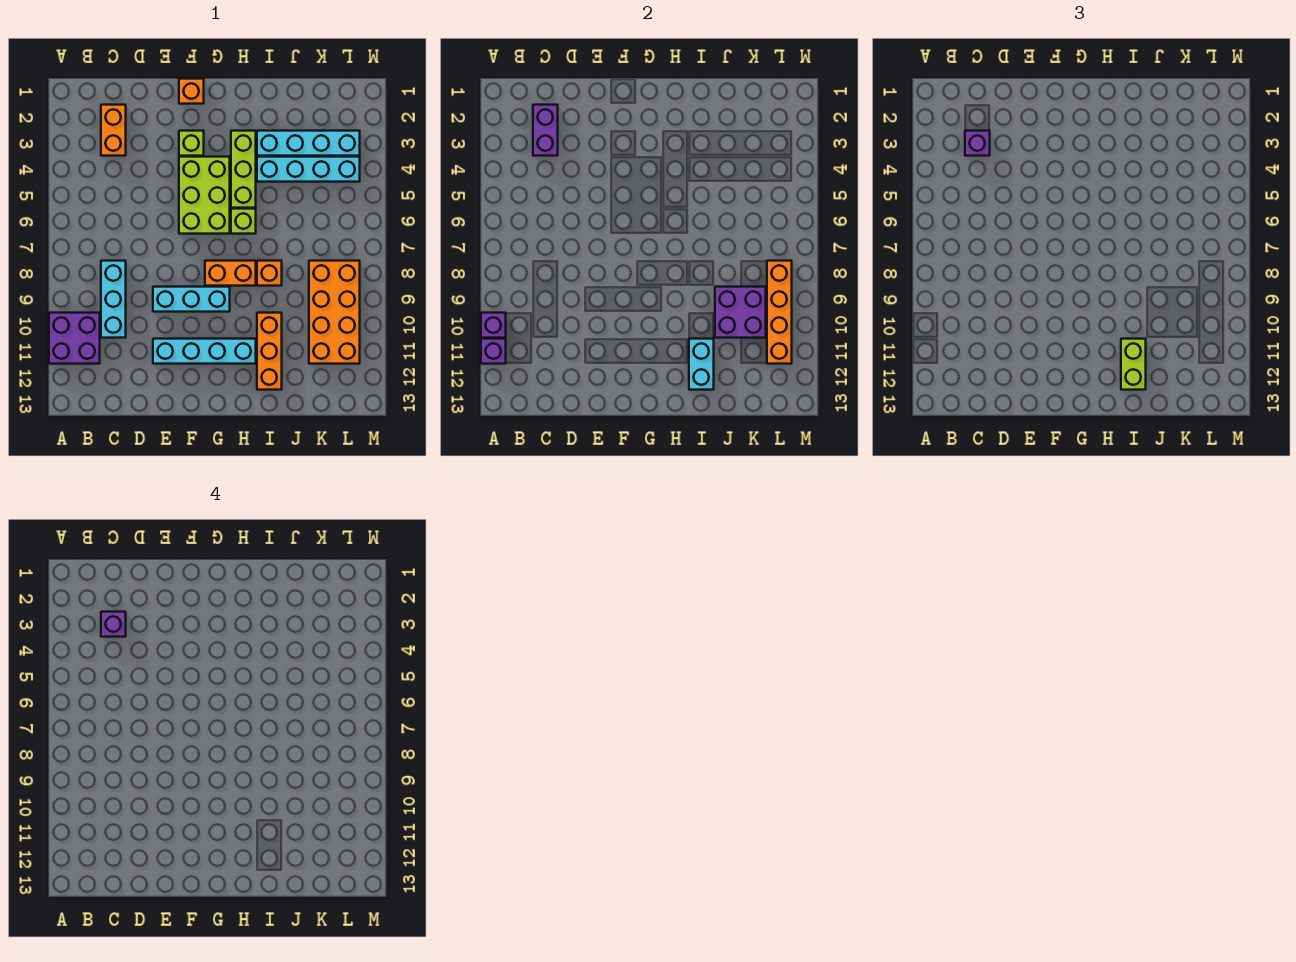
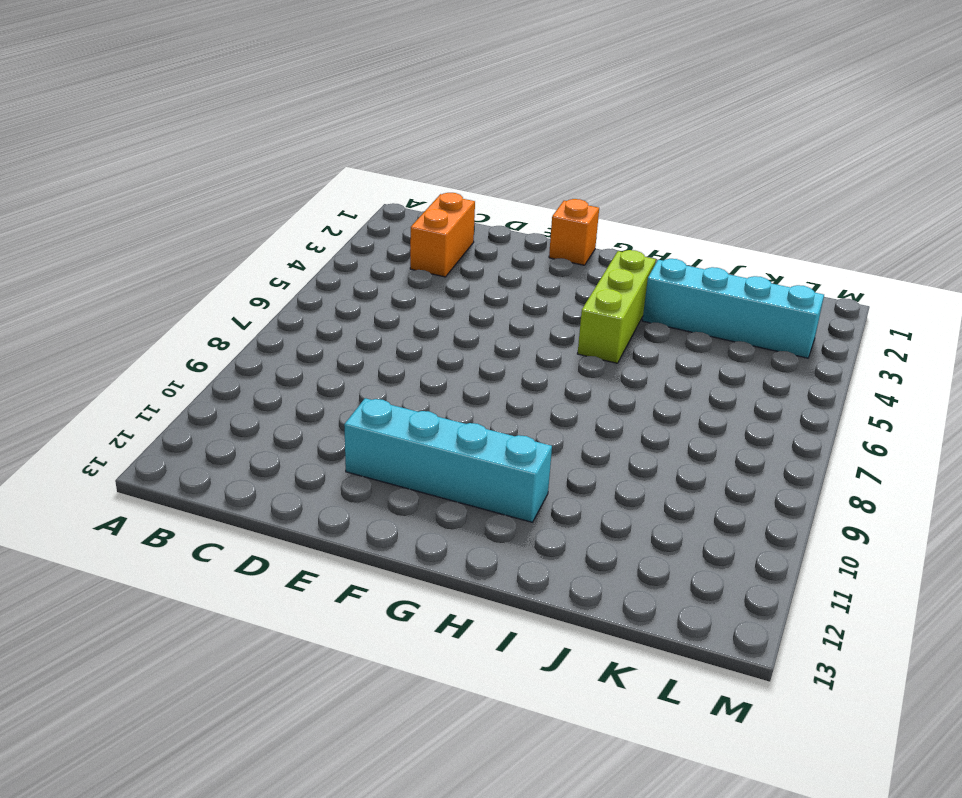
none -> purple 2x2 brick [49,313,100,364]
none -> cyan 1x3 brick [101,261,126,338]
none -> cyan 1x3 brick [153,287,230,312]

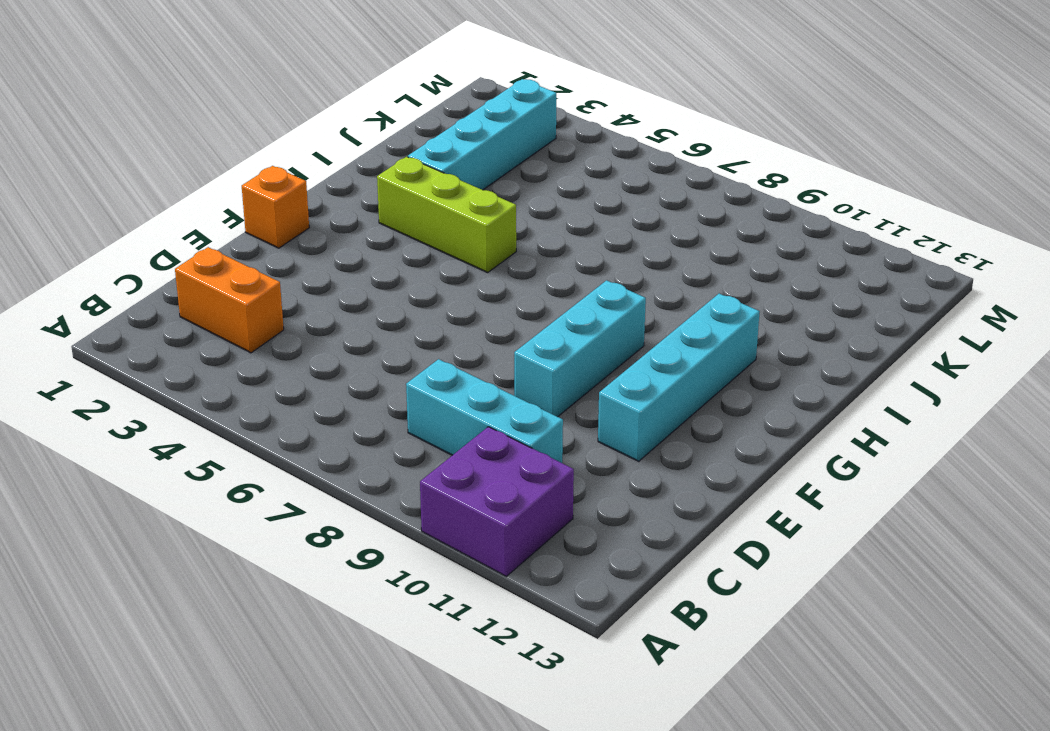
none -> lime 1x1 brick [179,131,204,156]
none -> lime 2x3 brick [179,157,230,234]
none -> orange 1x2 brick [205,261,256,286]

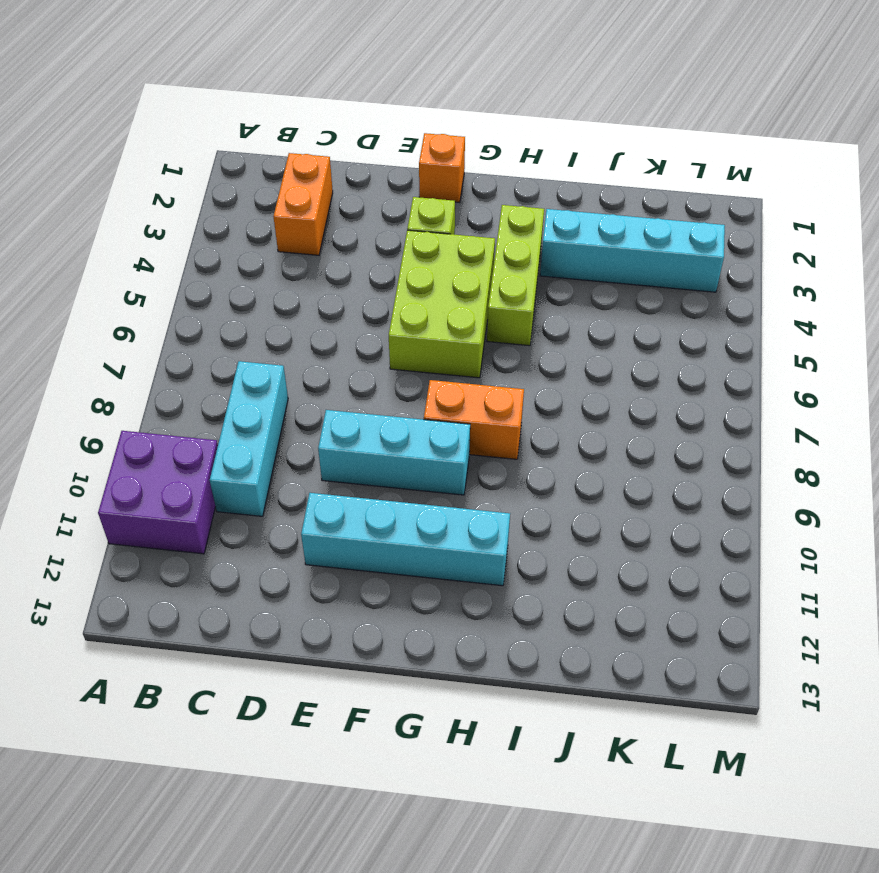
none -> lime 1x1 brick [231,209,256,234]
none -> cyan 1x4 brick [257,157,360,182]
none -> orange 1x1 brick [257,261,282,286]

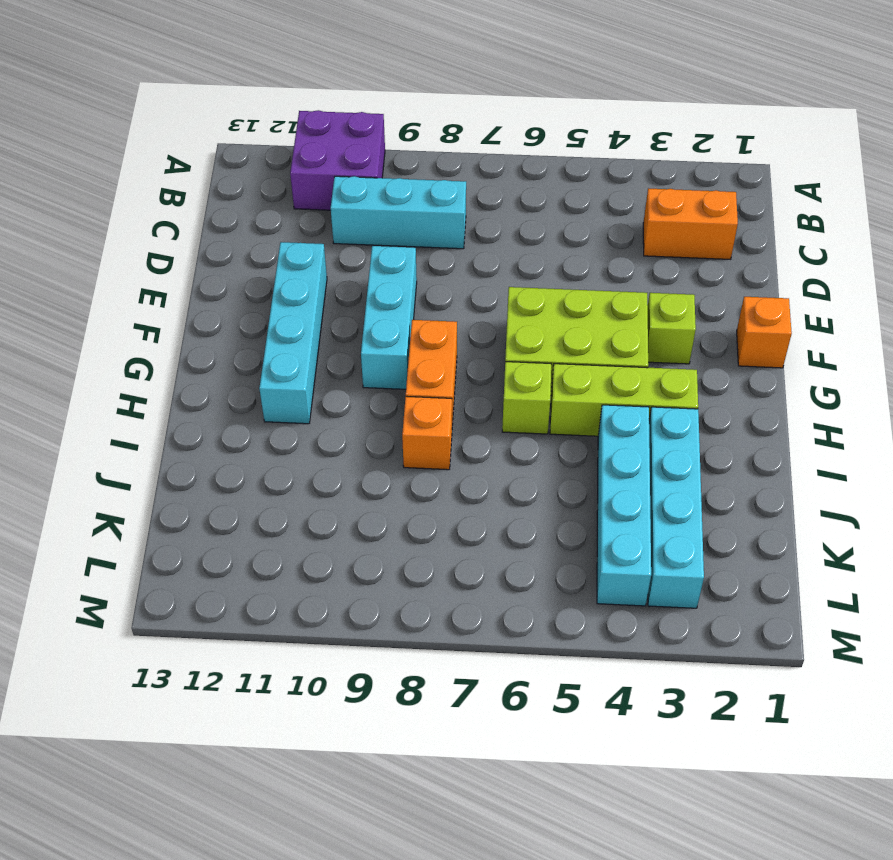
none -> orange 1x3 brick [257,313,282,390]
none -> orange 2x4 brick [309,261,360,364]
none -> purple 1x1 brick [481,313,506,338]

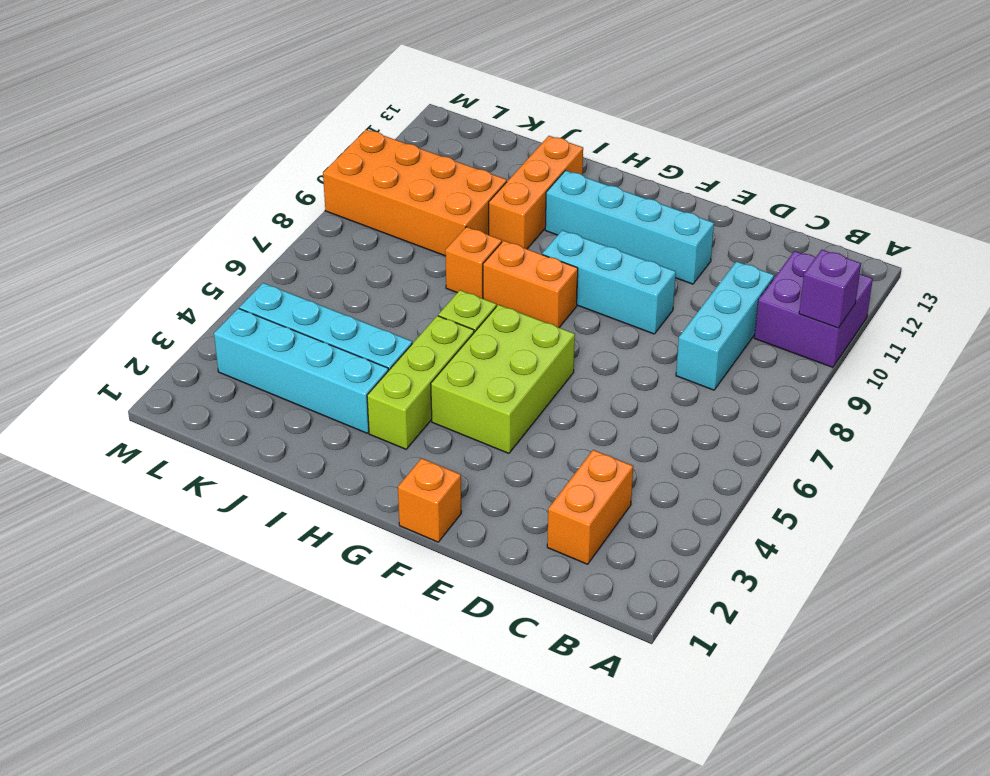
orange 2x4 brick [323,129,507,256] -> orange 2x4 brick turned to [309,261,360,364]
none -> lime 1x1 brick [179,131,204,156]
none -> purple 1x1 brick [481,339,506,364]
none -> purple 1x2 brick [533,105,558,156]

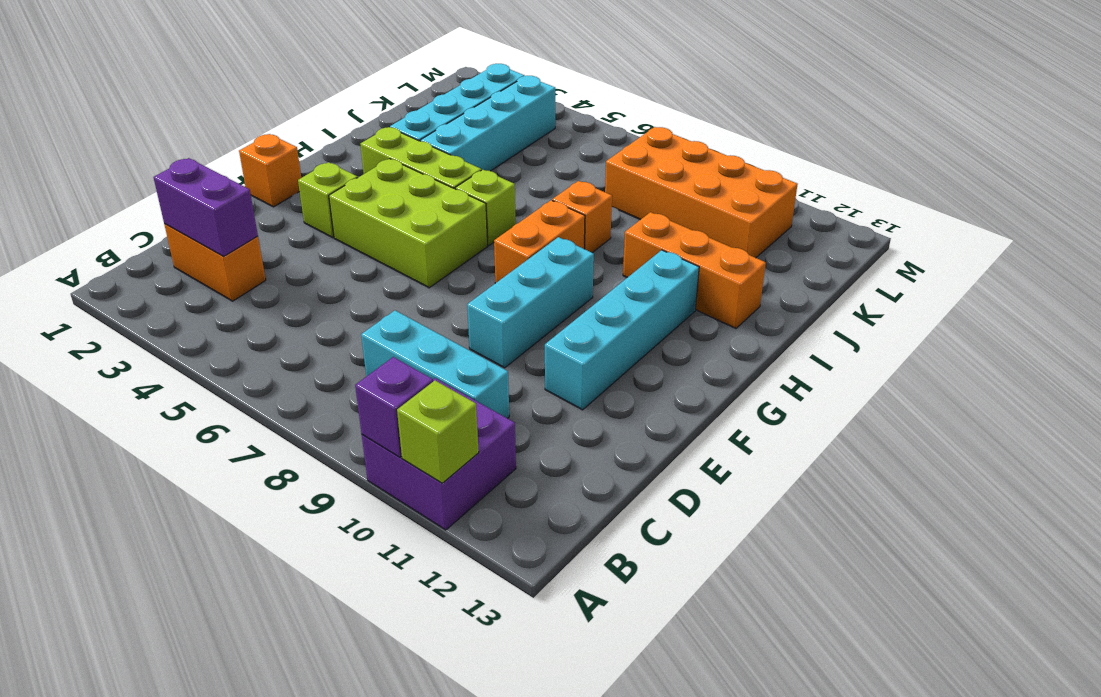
lime 1x1 brick [397,381,479,483] -> purple 1x1 brick [481,339,506,364]
none -> cyan 1x2 brick [689,339,714,390]
none -> purple 2x2 brick [715,287,766,338]
none -> orange 1x4 brick [767,261,792,364]

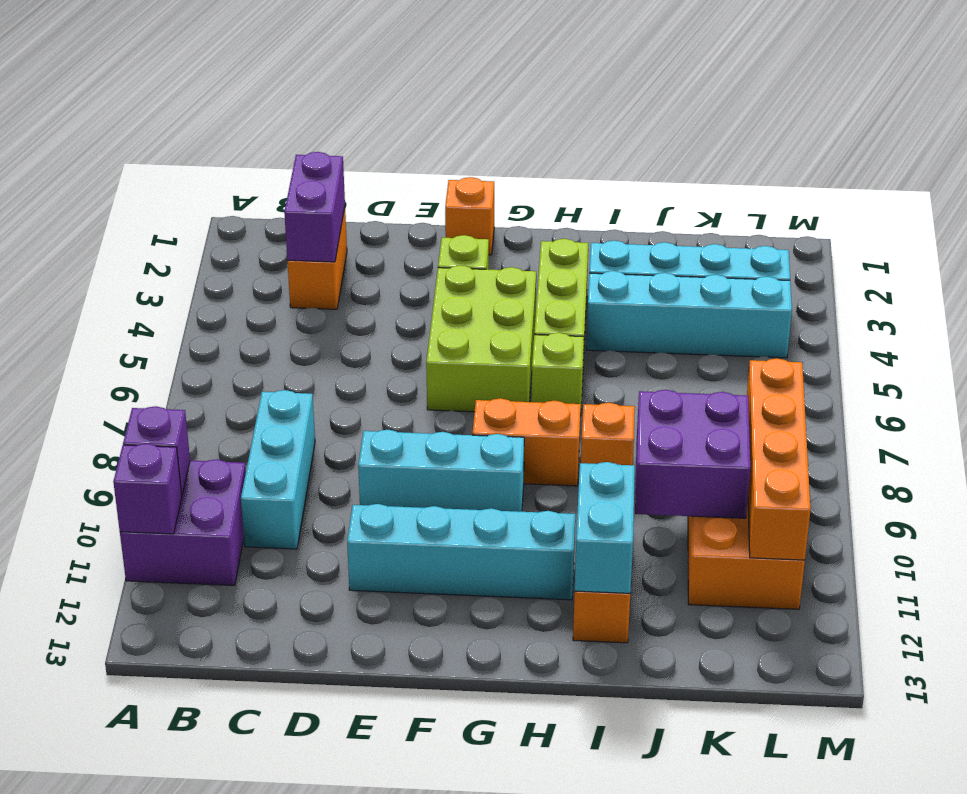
none -> purple 1x1 brick [965,131,990,156]
none -> lime 1x2 brick [1121,339,1146,390]
none -> purple 1x1 brick [101,612,126,637]

